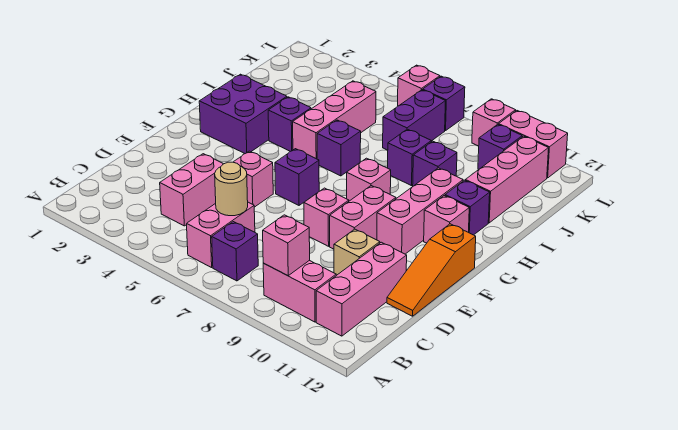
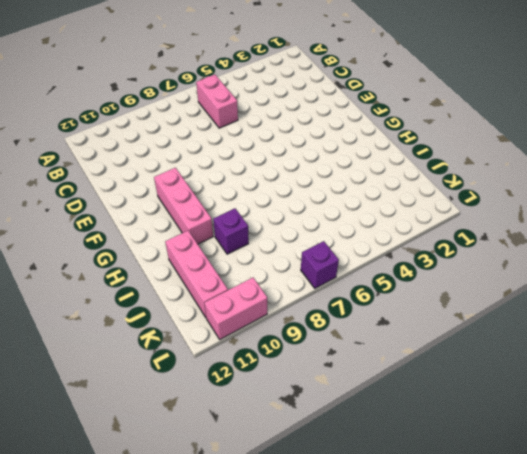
none -> purple 1x1 brick [212,222,258,281]
none -> pink 1x2 brick [263,260,336,322]
none -> pink 1x3 brick [316,242,407,336]
none -> pink 1x2 brick [160,154,223,226]

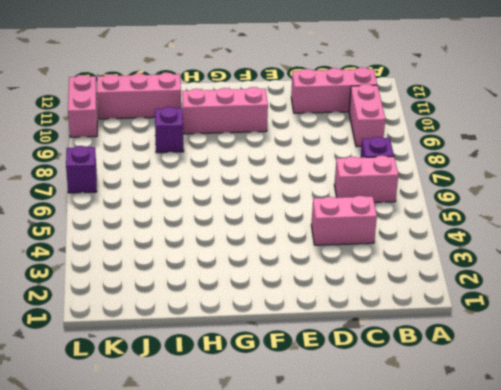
none -> tan 1x1 brick [334,229,380,275]
none -> orange 1x3 slope [387,224,476,316]
none -> pink 1x1 brick [234,151,273,207]
none -> pink 1x1 brick [304,188,349,246]

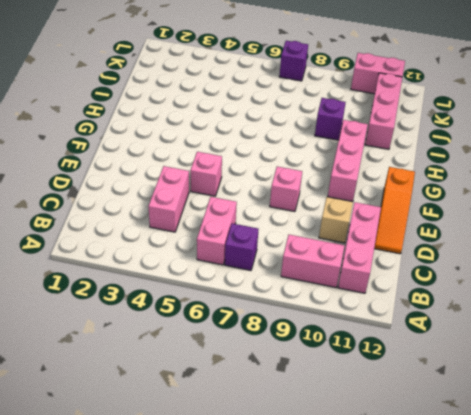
none -> pink 1x2 brick [330,186,396,249]
none -> purple 1x1 brick [275,149,319,205]
none -> purple 2x2 brick [199,74,287,154]
none -> pink 1x1 brick [347,158,391,201]

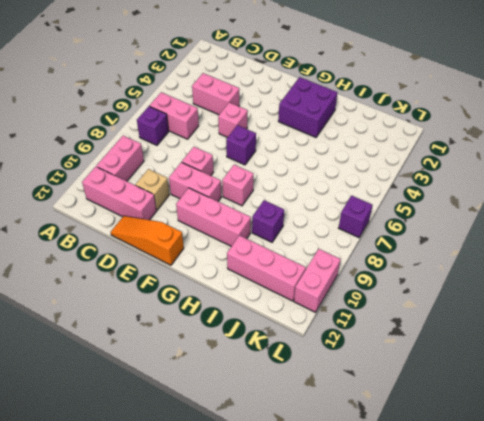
none -> pink 1x1 brick [424,196,469,243]
none -> purple 1x1 brick [268,97,311,152]
none -> pink 1x3 brick [293,81,376,159]
none -> purple 1x1 brick [317,120,361,176]

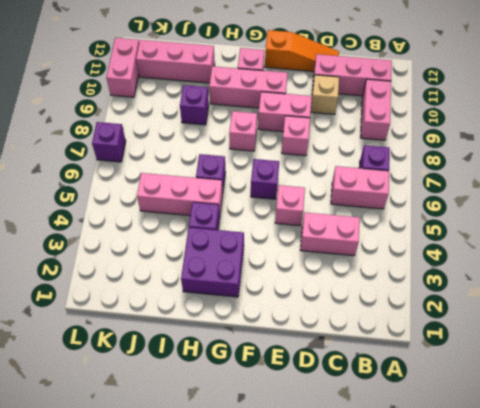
none -> purple 1x1 brick [445,180,490,235]
none -> purple 1x1 brick [388,129,431,186]
none -> purple 1x2 brick [383,90,446,150]
none -> purple 1x1 brick [478,124,522,170]

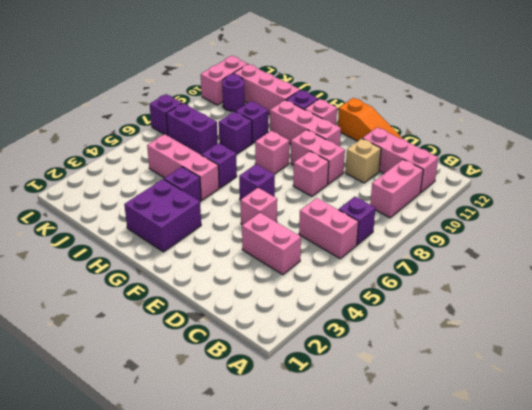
purple 1x1 round brick [222,74,245,111] -> purple 1x1 brick [478,124,522,170]
none -> pink 1x1 brick [398,65,440,106]
none -> pink 1x1 brick [472,99,516,146]
none -> pink 1x1 brick [263,215,310,276]
none -> tan 1x1 round brick [215,162,248,216]

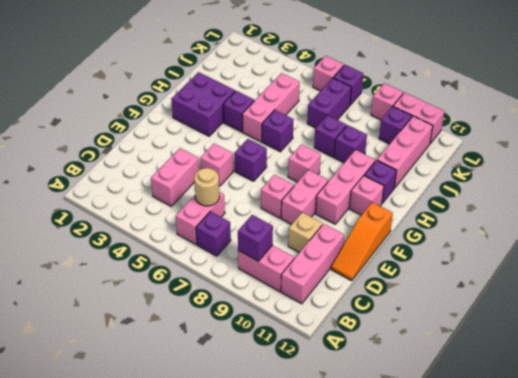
purple 1x1 brick [238,215,273,261] -> pink 1x1 brick [263,215,310,276]

